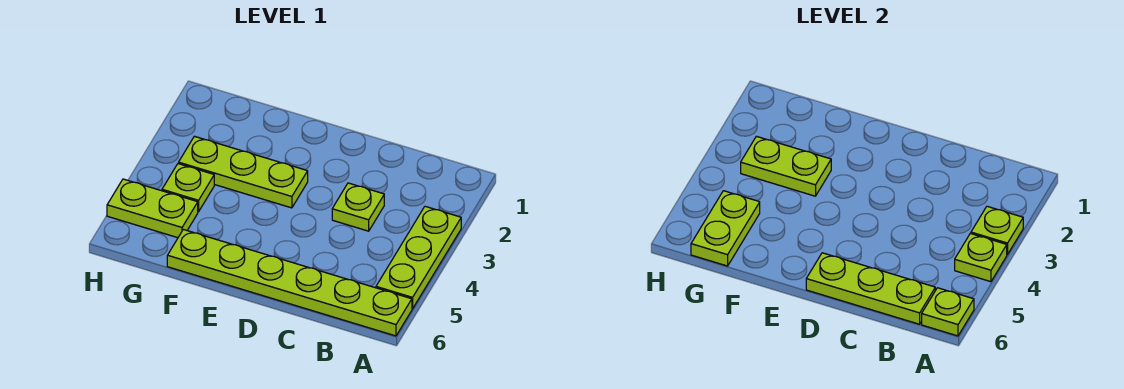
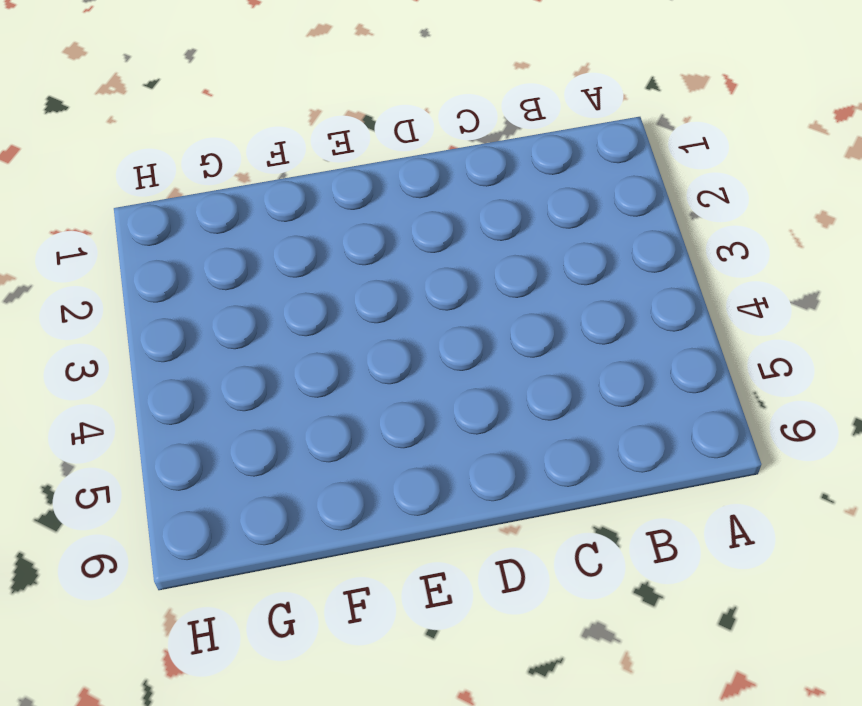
none -> lime 1x3 plate [376,206,461,309]
none -> lime 1x6 plate [167,230,412,336]
none -> lime 1x1 plate [332,183,384,231]

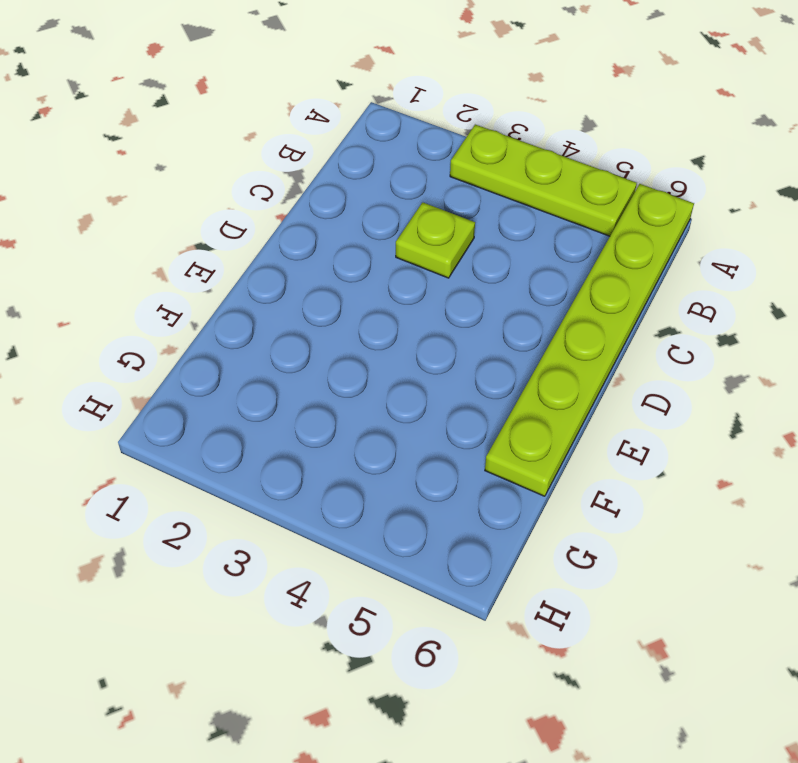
none -> lime 1x3 plate [179,136,308,208]
none -> lime 1x1 plate [162,164,214,212]
none -> lime 1x2 plate [107,179,198,238]

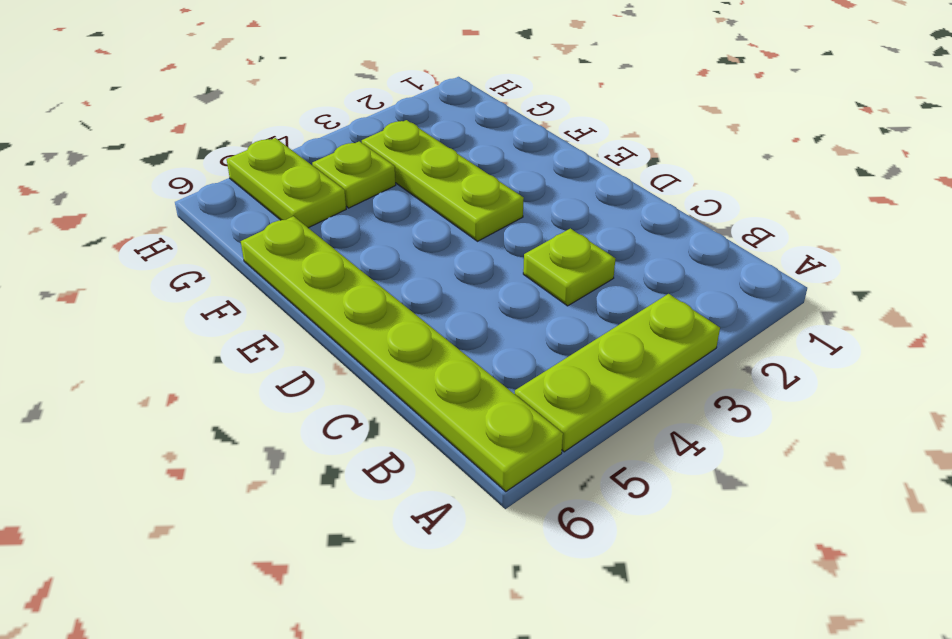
none -> lime 1x1 plate [971,206,1023,255]
none -> lime 1x1 plate [955,233,1007,282]
none -> lime 1x1 plate [922,288,974,336]

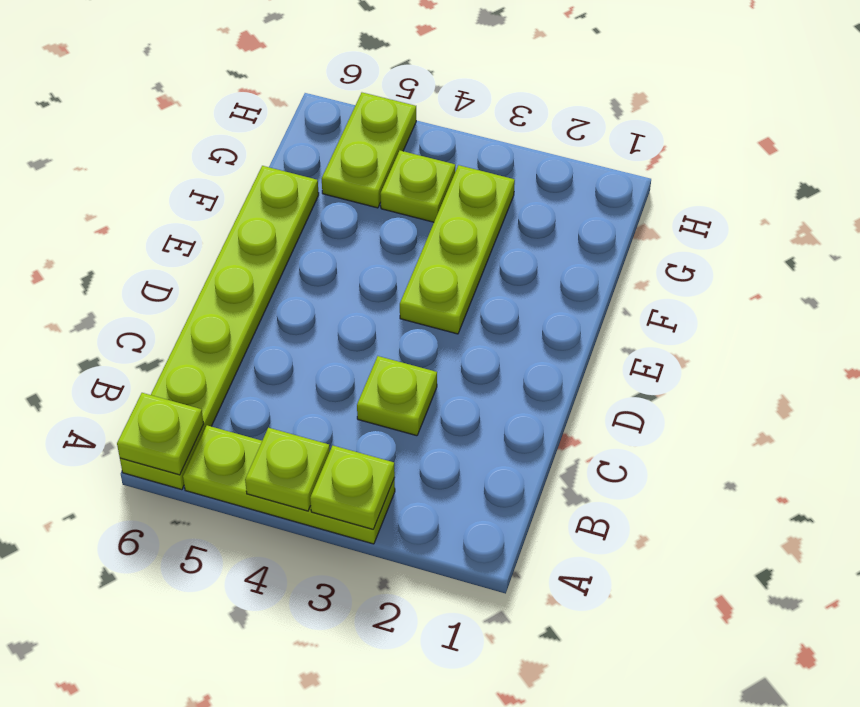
none -> lime 1x3 plate [806,253,935,324]
none -> lime 1x2 plate [741,136,831,196]
none -> lime 1x2 plate [691,191,760,266]

